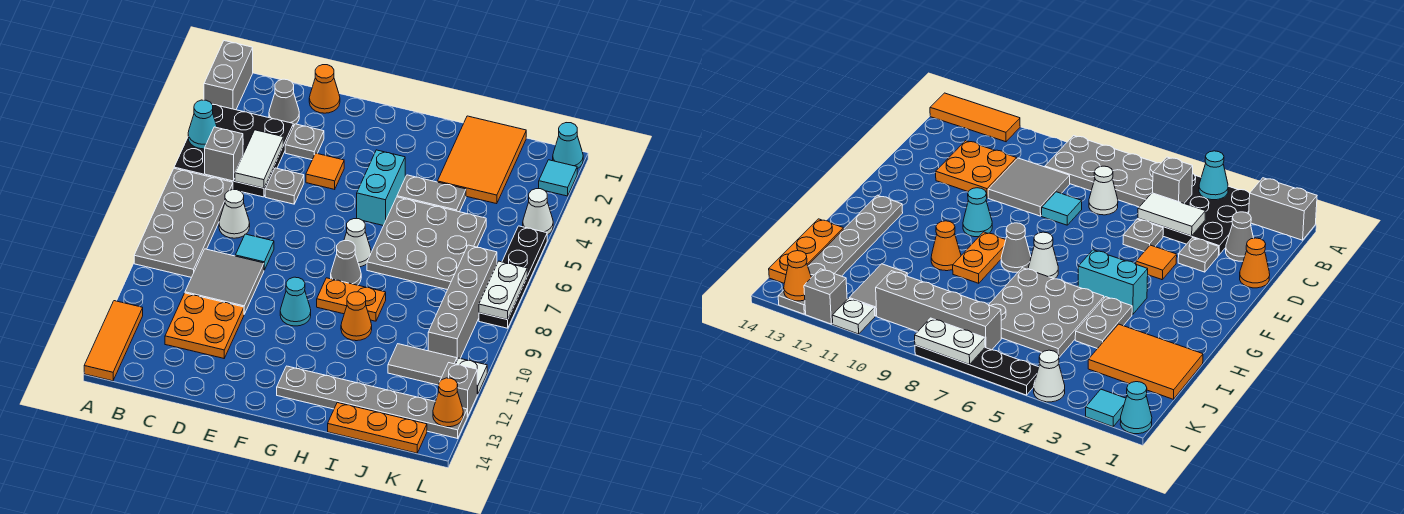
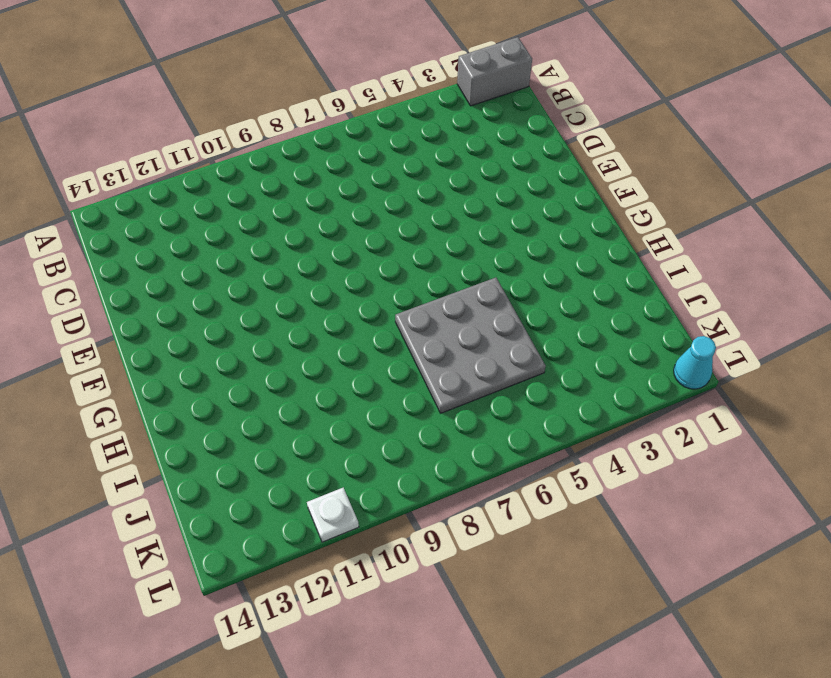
none -> black 3x3 plate [174,104,293,197]
none -> grey 2x4 plate [134,168,233,277]
none -> orange 1x3 tile [84,301,143,381]
none -> grey 1x1 cone [269,79,299,126]

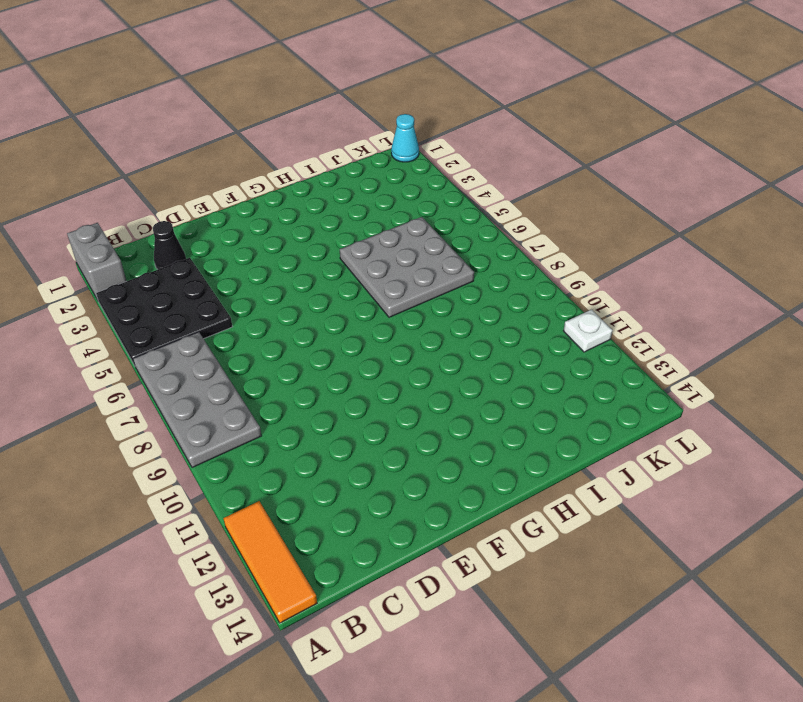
black 1x1 cone [153,221,186,269] -> grey 1x1 cone [269,79,299,126]
none -> white 1x1 cone [219,190,250,238]
none -> grey 2x2 tile [185,249,264,314]
none -> orange 2x2 plate [165,293,244,358]
none -> orange 1x1 cone [309,65,340,113]

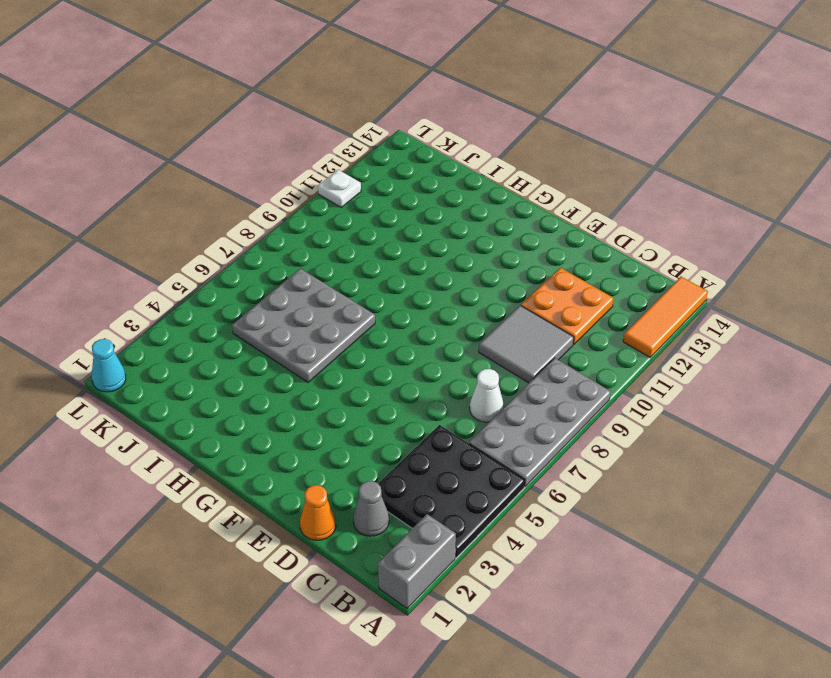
none -> grey 1x1 plate [285,124,324,160]
none -> grey 1x1 plate [265,168,304,204]
none -> cyan 1x1 tile [235,234,274,270]
none -> orange 1x1 tile [306,153,344,189]

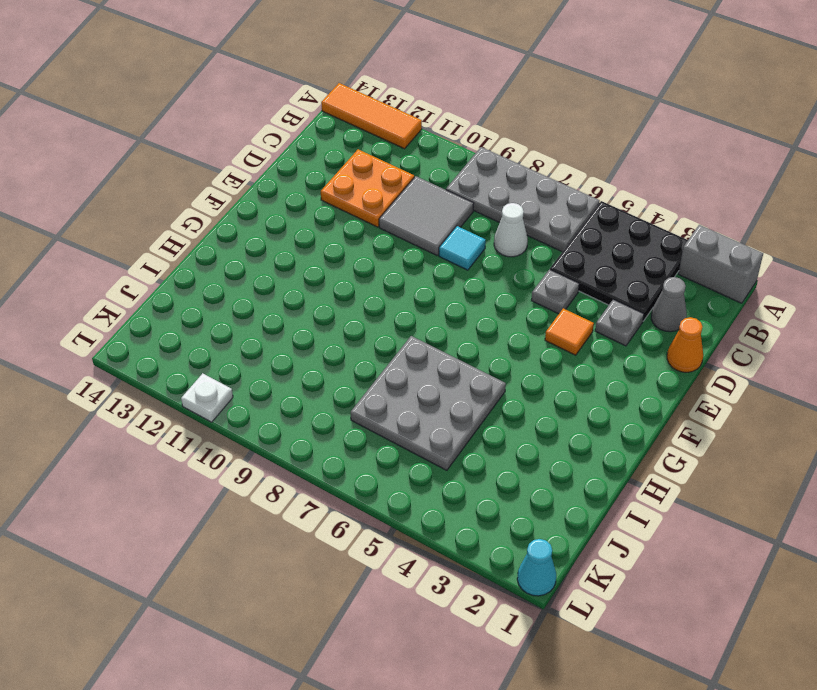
none -> cyan 1x1 cone [280,277,311,326]
none -> cyan 1x2 brick [357,150,405,226]
none -> white 1x1 cone [344,219,371,267]
none -> grey 1x1 cone [331,241,361,285]

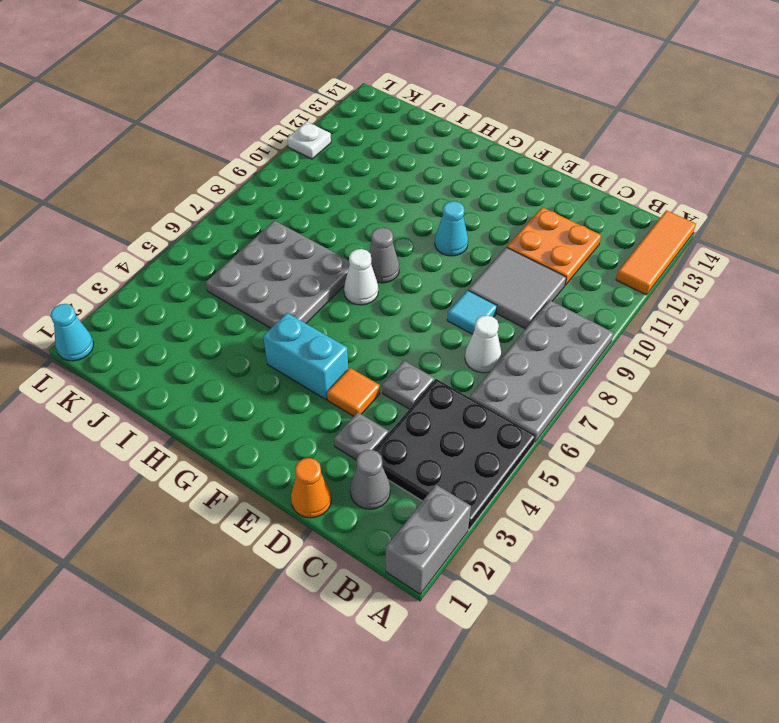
cyan 1x2 brick [263,313,348,400] -> cyan 1x2 brick turned to [357,150,405,226]
none -> orange 1x2 plate [317,278,386,321]
none -> grey 1x6 plate [277,366,467,438]
none -> grey 1x2 plate [397,175,466,212]
none -> orange 1x1 cone [341,292,372,341]

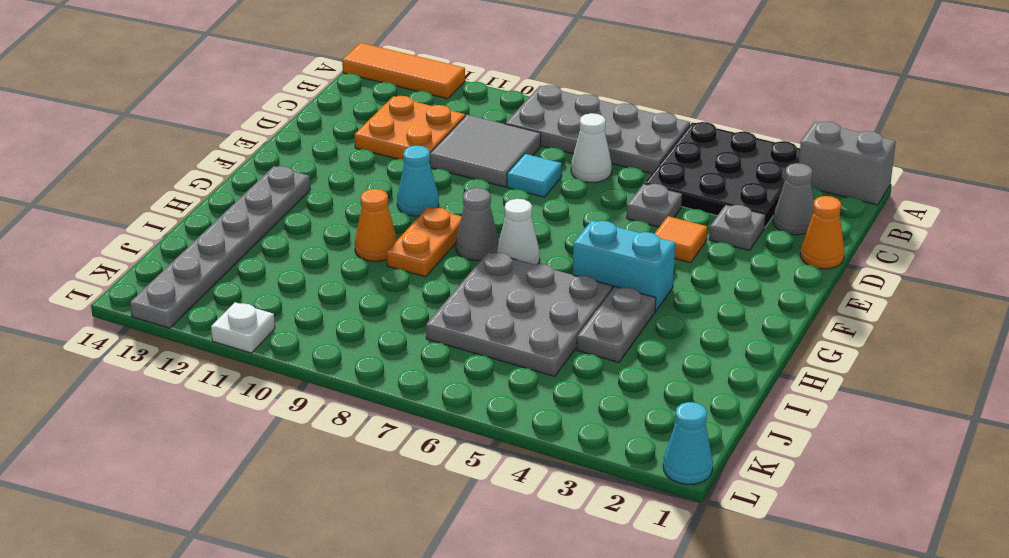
none -> orange 2x3 tile [438,116,526,204]
none -> orange 1x3 plate [328,403,427,453]
none -> grey 1x2 tile [388,344,457,385]
none -> grey 1x4 brick [428,245,497,360]

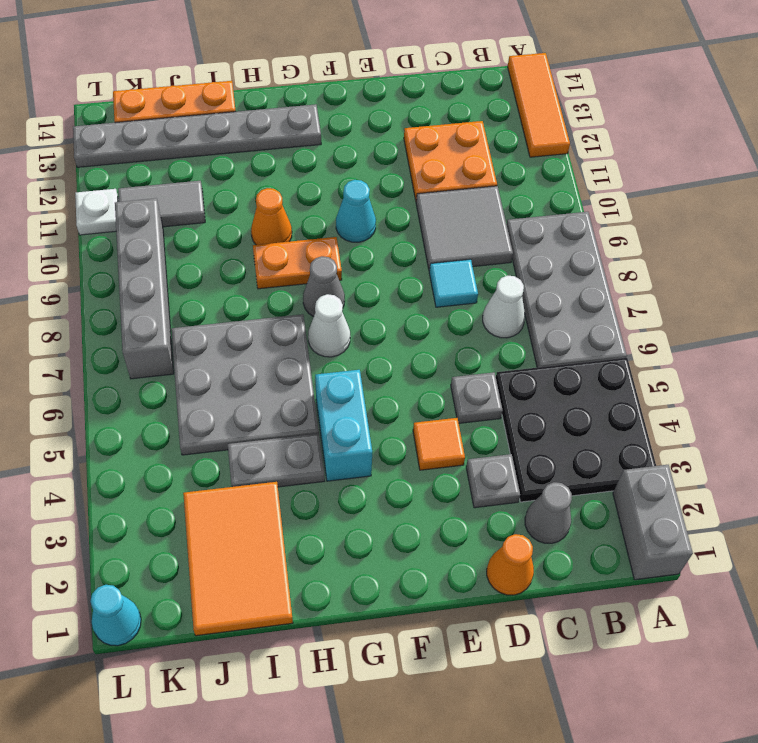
none -> cyan 1x1 tile [539,160,577,196]
none -> white 1x1 cone [523,189,553,235]
none -> black 1x4 plate [479,226,547,328]
none -> grey 1x1 brick [440,363,477,416]

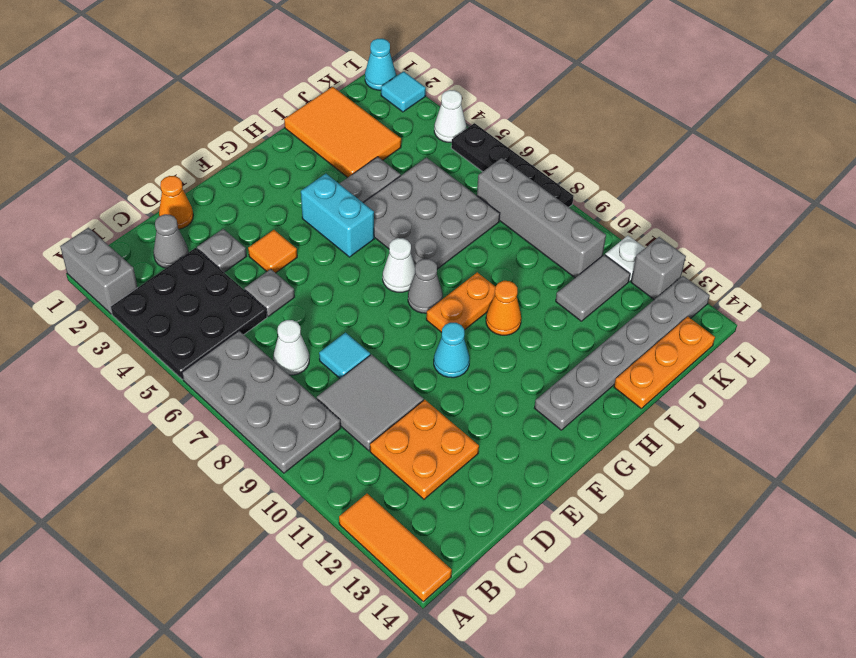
none -> cyan 1x1 cone [188,100,217,149]
none -> grey 1x1 brick [205,127,243,181]
none -> white 1x2 tile [235,130,283,188]
none -> white 1x2 plate [479,261,527,320]

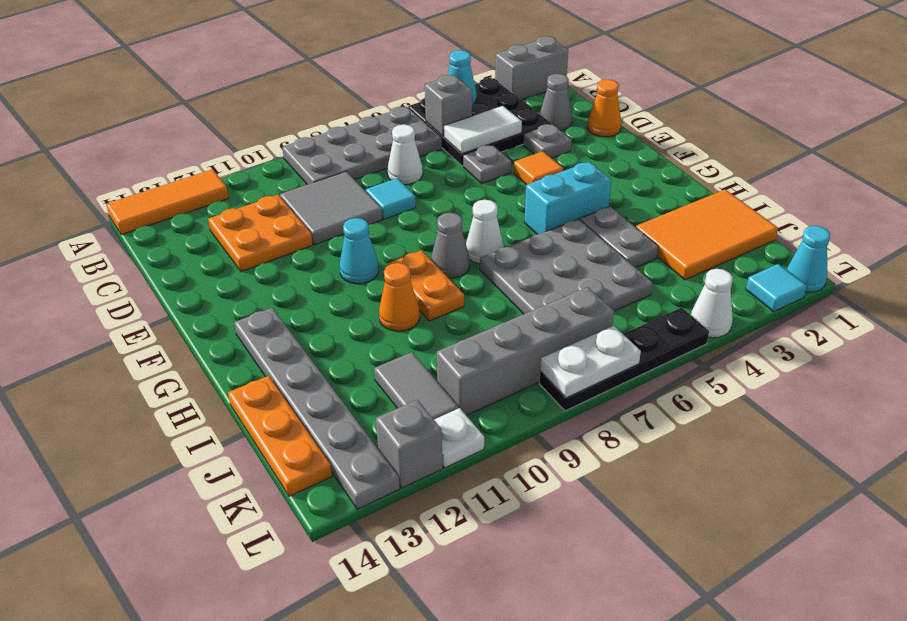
none -> orange 1x1 cone [433,378,463,427]

